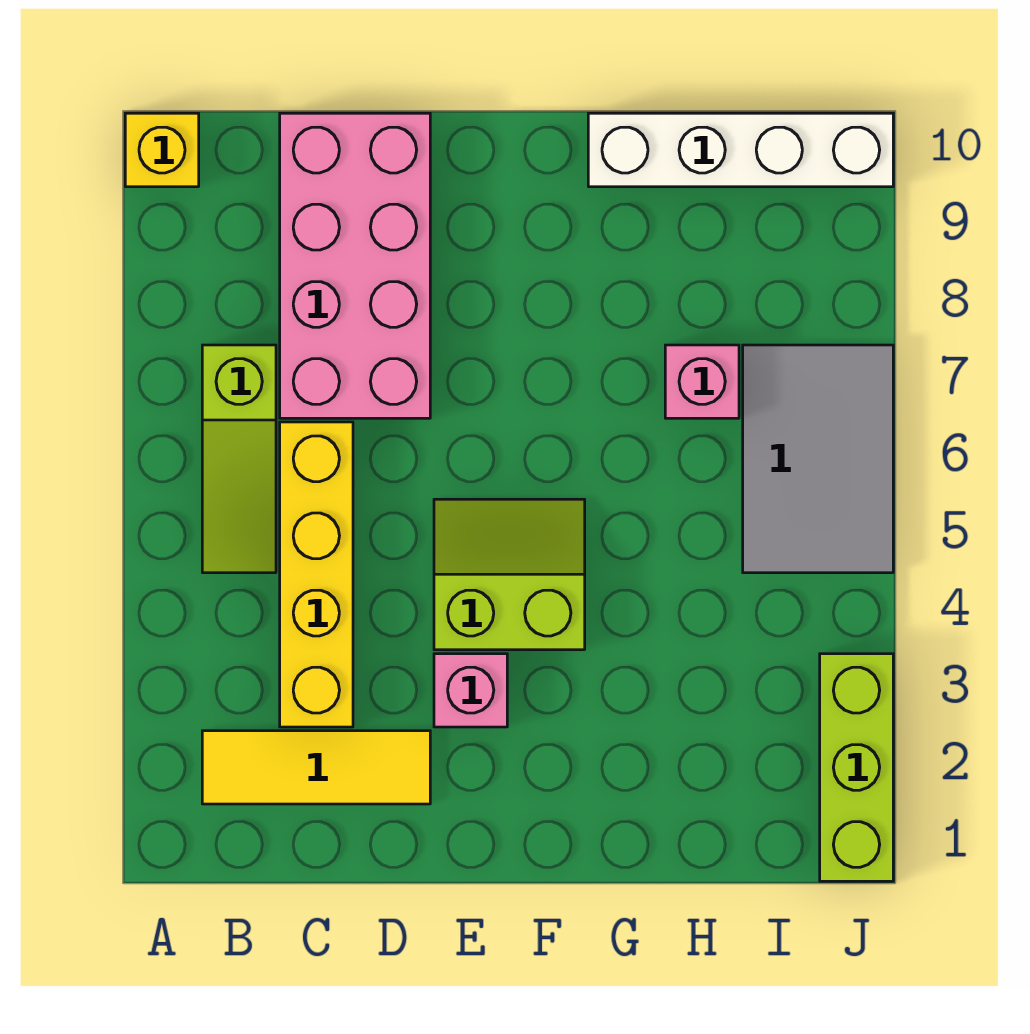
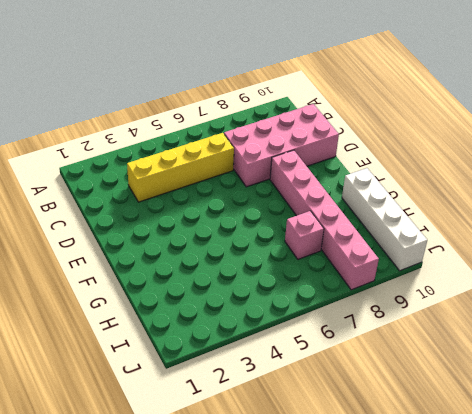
pink 1x6 brick [270,150,379,290] -> none
none -> yellow 1x1 brick [125,113,199,187]
none -> yellow 1x3 tile [202,731,430,804]

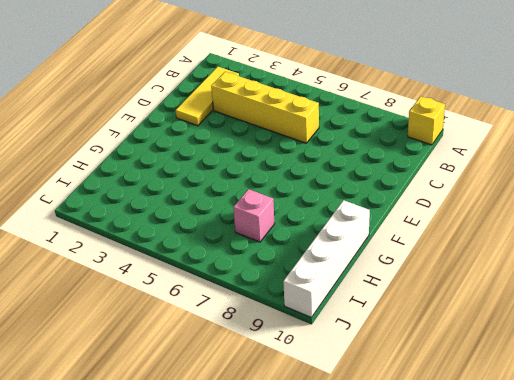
none -> lime 1x3 slope [202,345,276,573]
none -> pink 2x4 brick [280,113,430,418]

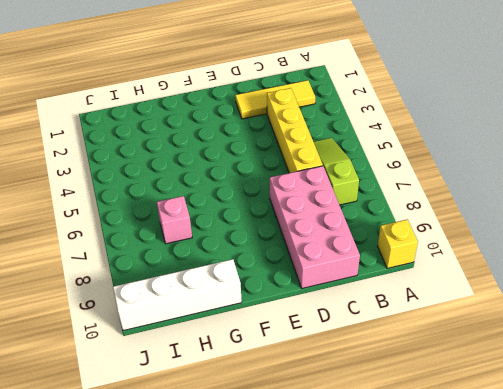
none -> pink 1x1 brick [434,654,507,727]
none -> lime 2x2 slope [434,499,585,650]

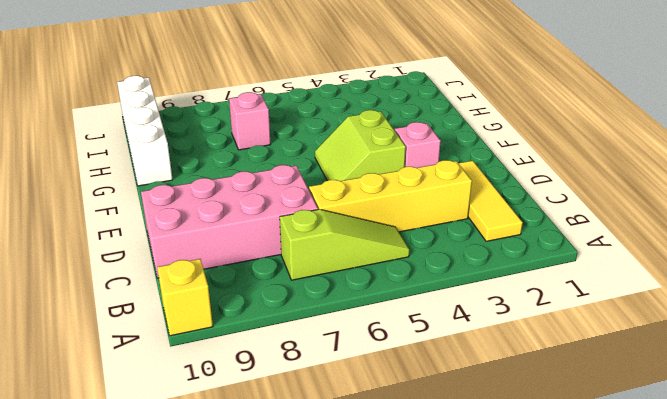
none -> grey 2x3 tile [743,345,893,573]
none -> lime 1x3 brick [820,654,893,881]

